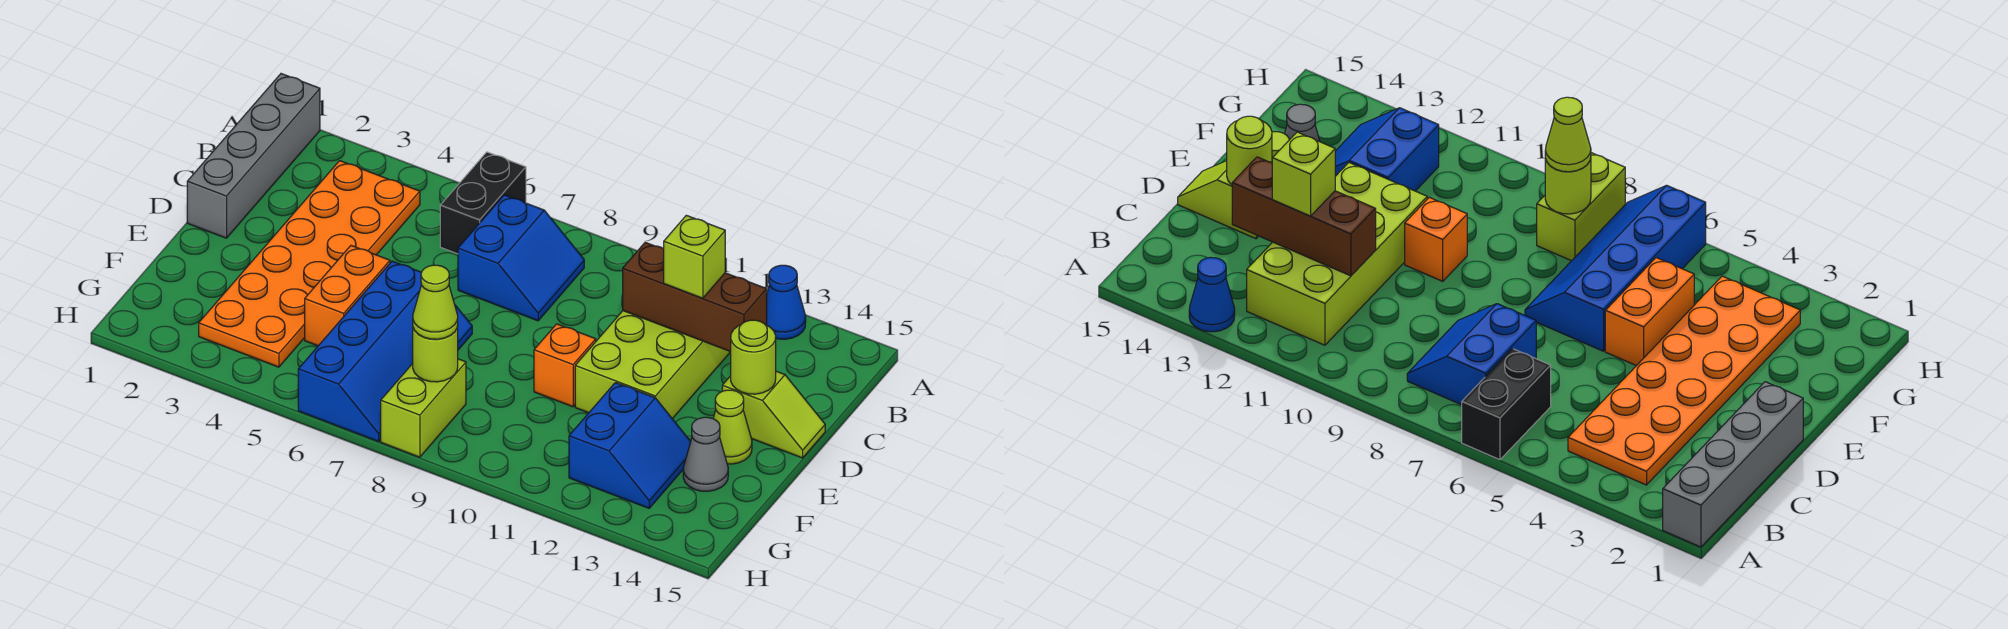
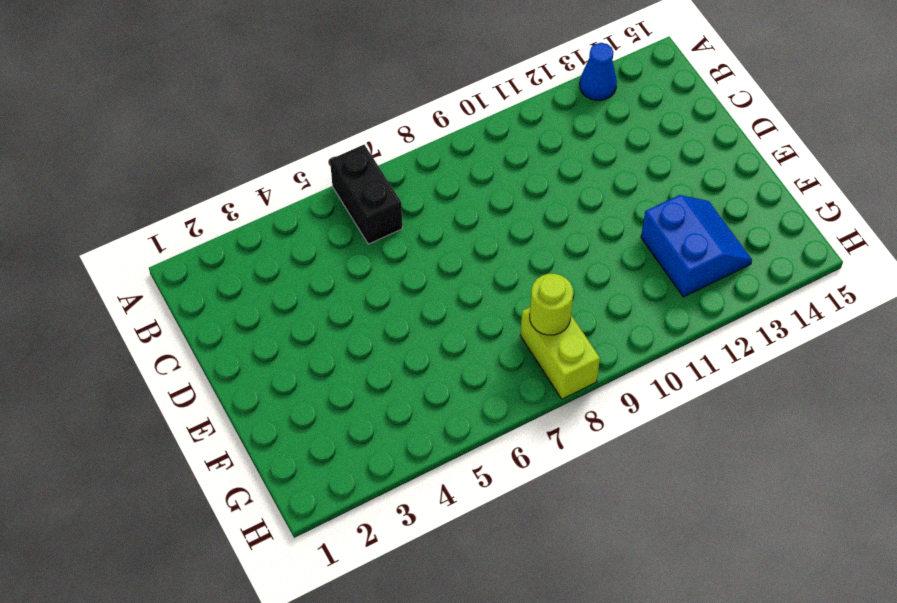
none -> grey 1x4 brick [187,74,320,238]
none -> orange 2x6 plate [199,161,420,367]
none -> blue 2x2 slope [458,195,584,321]

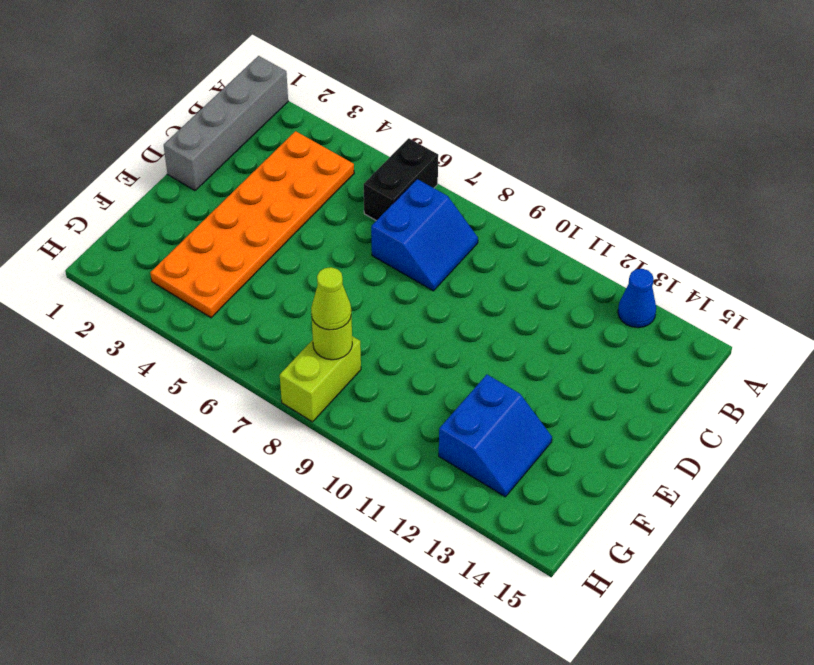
none -> lime 2x4 brick [575,311,730,419]
none -> lime 1x2 slope [722,371,825,458]
none -> orange 1x2 brick [305,246,390,346]

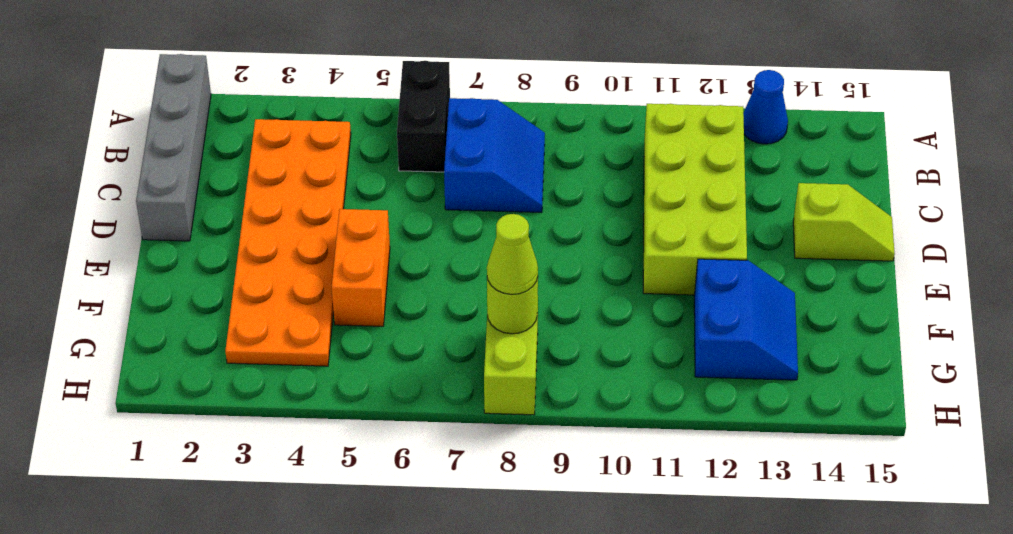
none -> blue 2x4 slope [298,261,472,441]
none -> orange 1x1 brick [534,324,596,407]
none -> lime 1x1 cone [713,390,752,464]

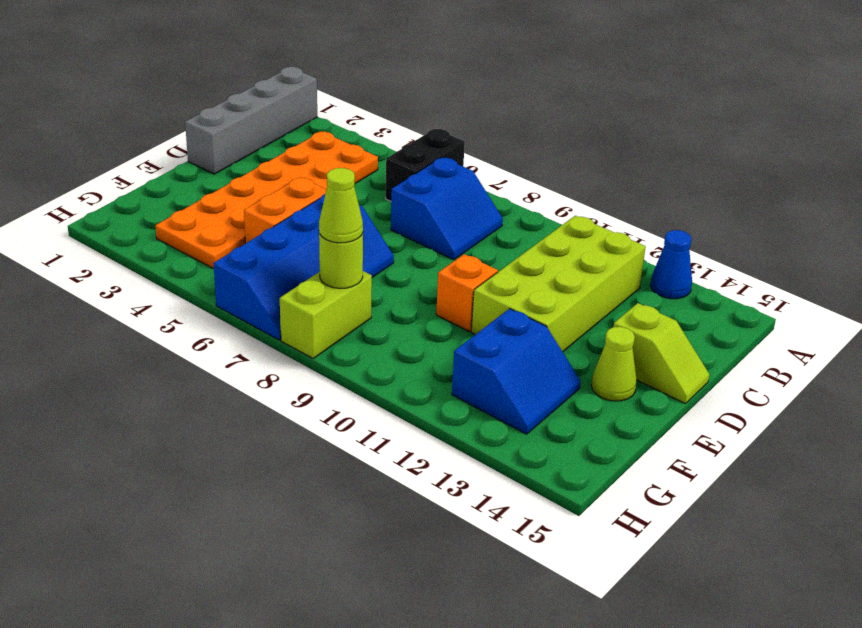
none -> grey 1x1 cone [683,417,728,491]
none -> brown 1x3 brick [623,242,767,352]
none -> lime 1x1 round brick [731,320,776,394]

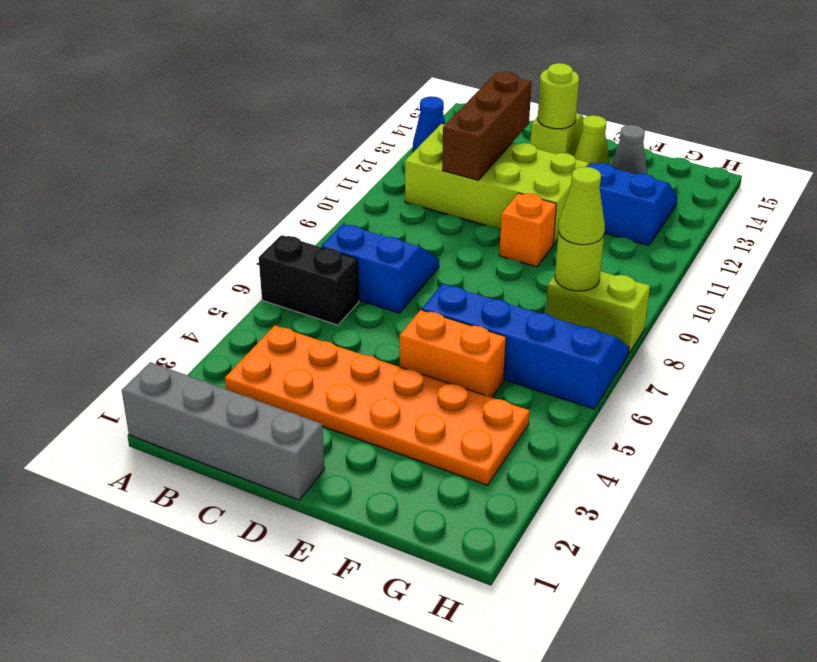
none -> lime 1x1 brick [664,215,725,298]

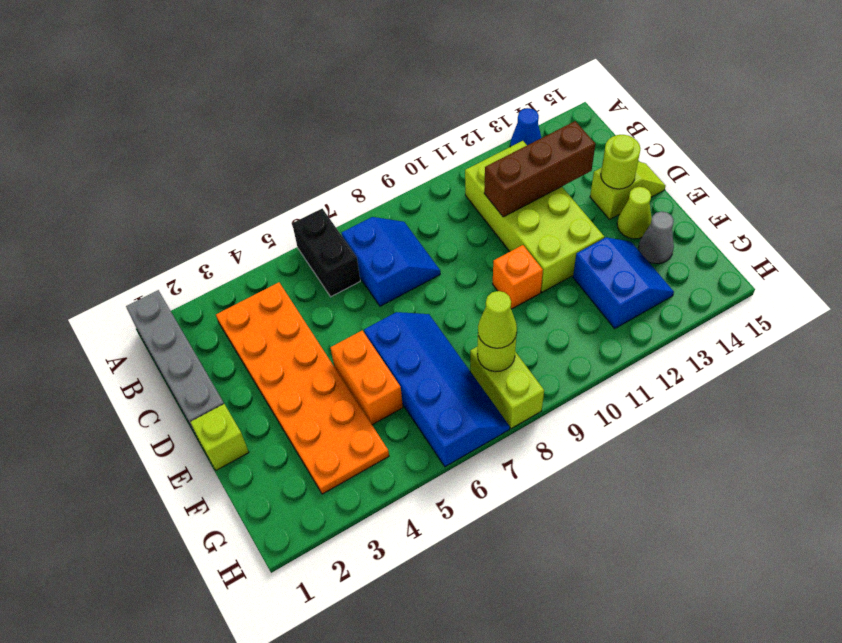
lime 1x1 brick [190,404,249,470] -> lime 1x1 brick moved to [664,215,725,298]

